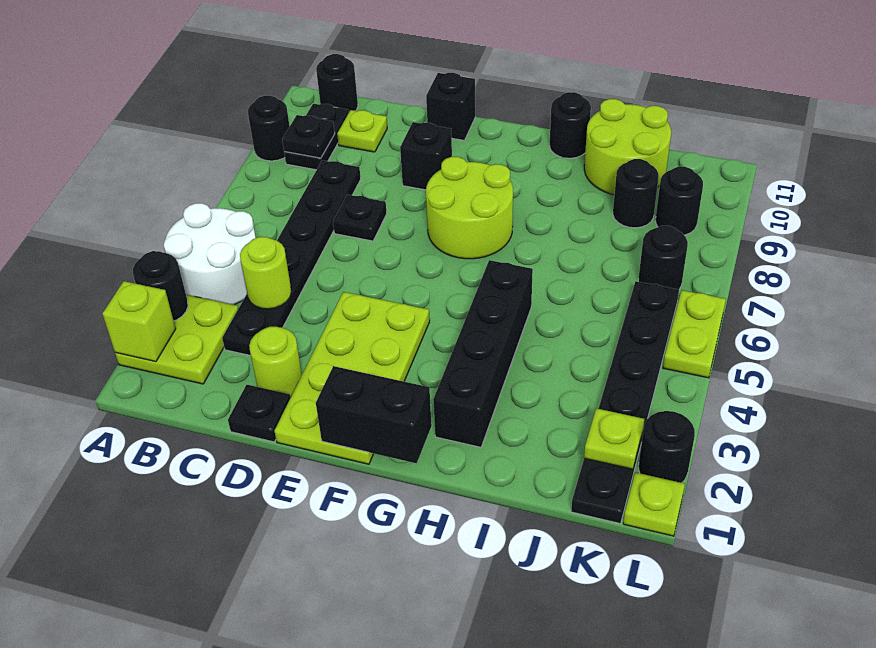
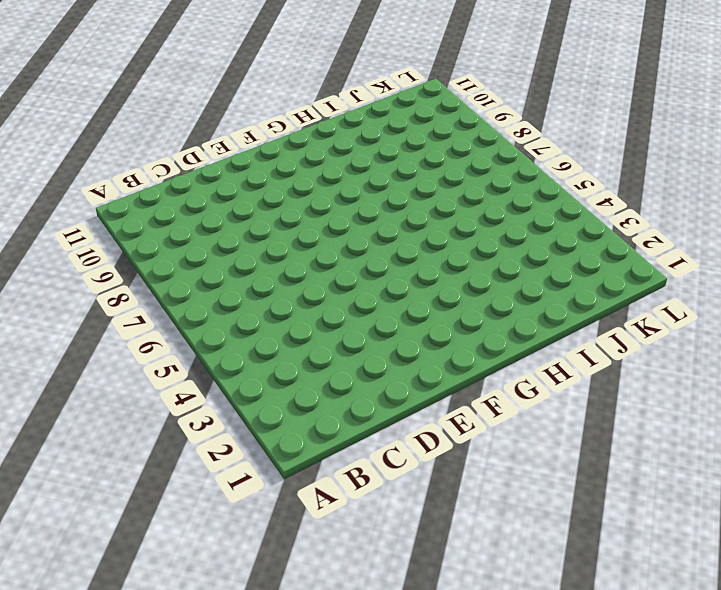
none -> lime 2x2 plate [115,295,238,384]
none -> white 2x2 round brick [164,203,256,305]
none -> black 1x1 round brick [248,96,290,161]
none -> black 1x2 plate [284,104,349,170]

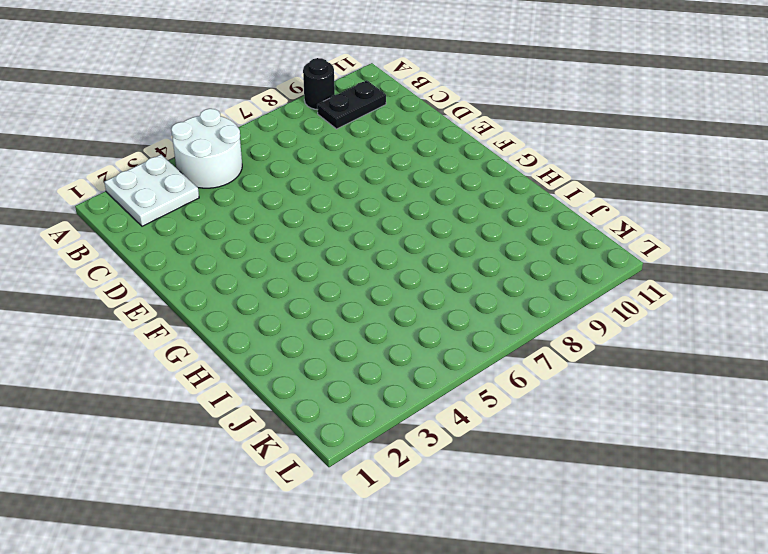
white 2x2 plate [104,155,199,226] -> lime 2x2 plate [115,295,238,384]
none -> black 1x1 round brick [316,54,358,112]
none -> black 1x6 plate [222,160,361,356]
none -> lime 1x1 plate [337,110,387,152]
none -> black 1x1 plate [228,385,291,442]

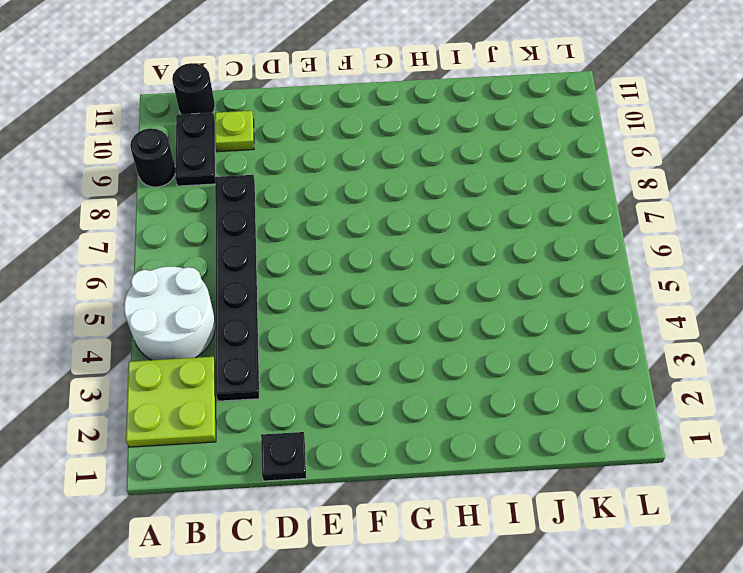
none -> lime 1x1 round brick [249,327,302,397]
none -> black 1x1 plate [333,194,387,241]
none -> lime 2x4 plate [275,292,430,464]
none -> black 1x1 brick [400,122,452,190]

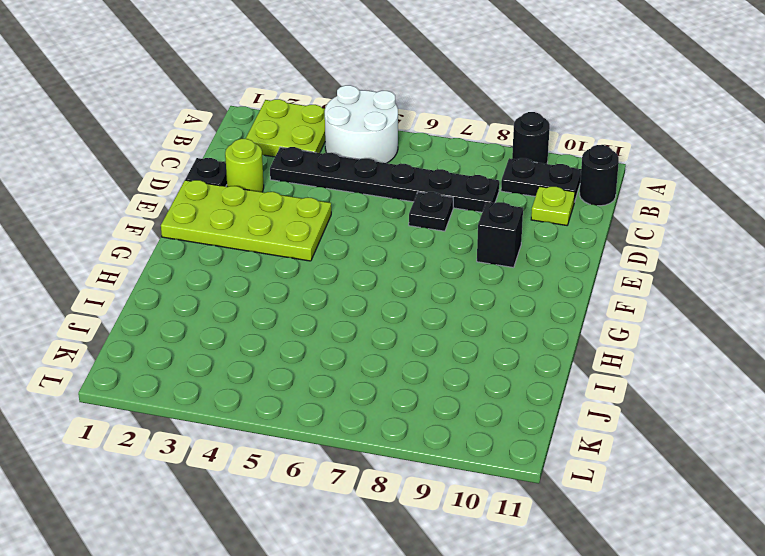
none -> black 1x1 brick [426,73,475,140]
none -> lime 2x2 round brick [426,157,513,259]
none -> black 1x4 brick [433,260,533,447]
none -> black 1x1 round brick [550,92,591,158]

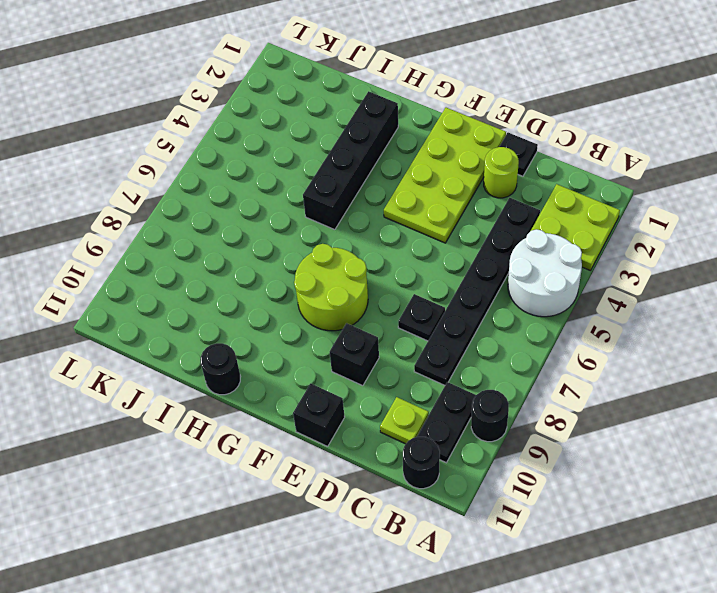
none -> lime 2x2 round brick [584,99,671,195]
none -> black 1x1 round brick [613,159,659,228]
none -> black 1x6 plate [571,281,679,524]
none -> black 1x1 round brick [638,226,688,290]

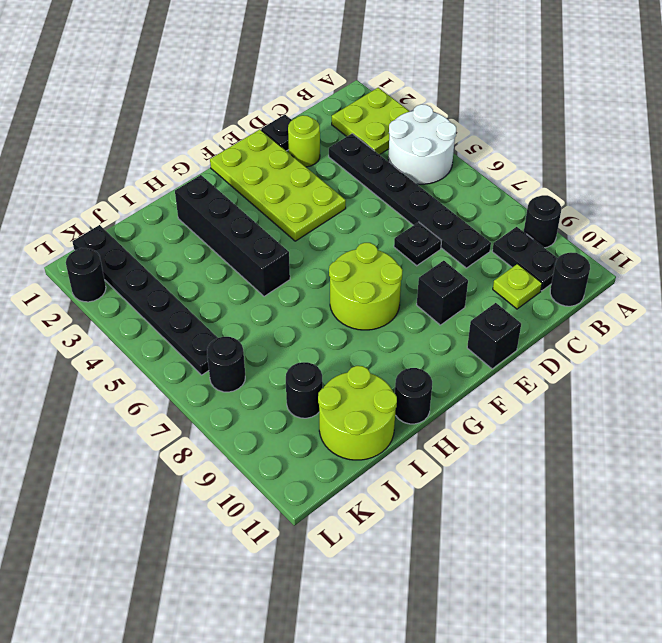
none -> black 1x1 round brick [656,167,703,235]
none -> lime 1x1 plate [623,472,685,536]
none -> lime 1x2 plate [663,290,726,378]
none -> lime 1x1 brick [102,281,176,362]

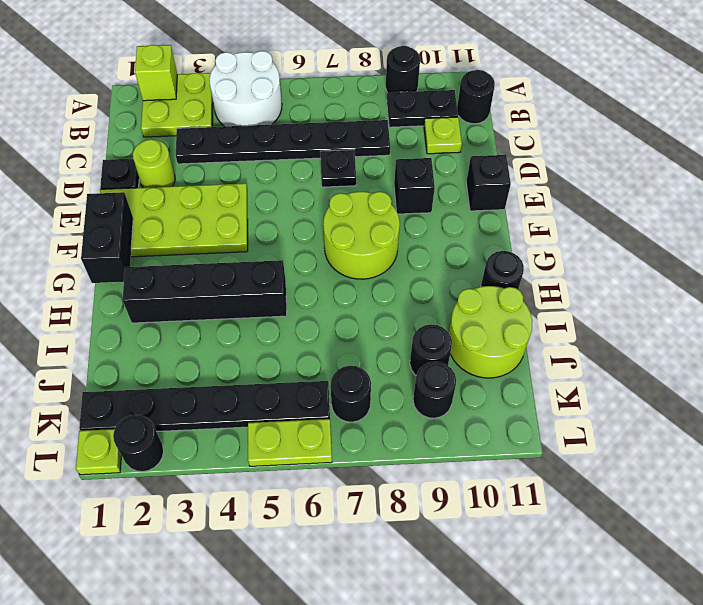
none -> black 1x1 round brick [133,251,188,321]
none -> black 1x1 plate [282,115,335,158]
none -> lime 1x1 round brick [240,237,291,309]
none -> lime 1x1 plate [584,408,644,469]

